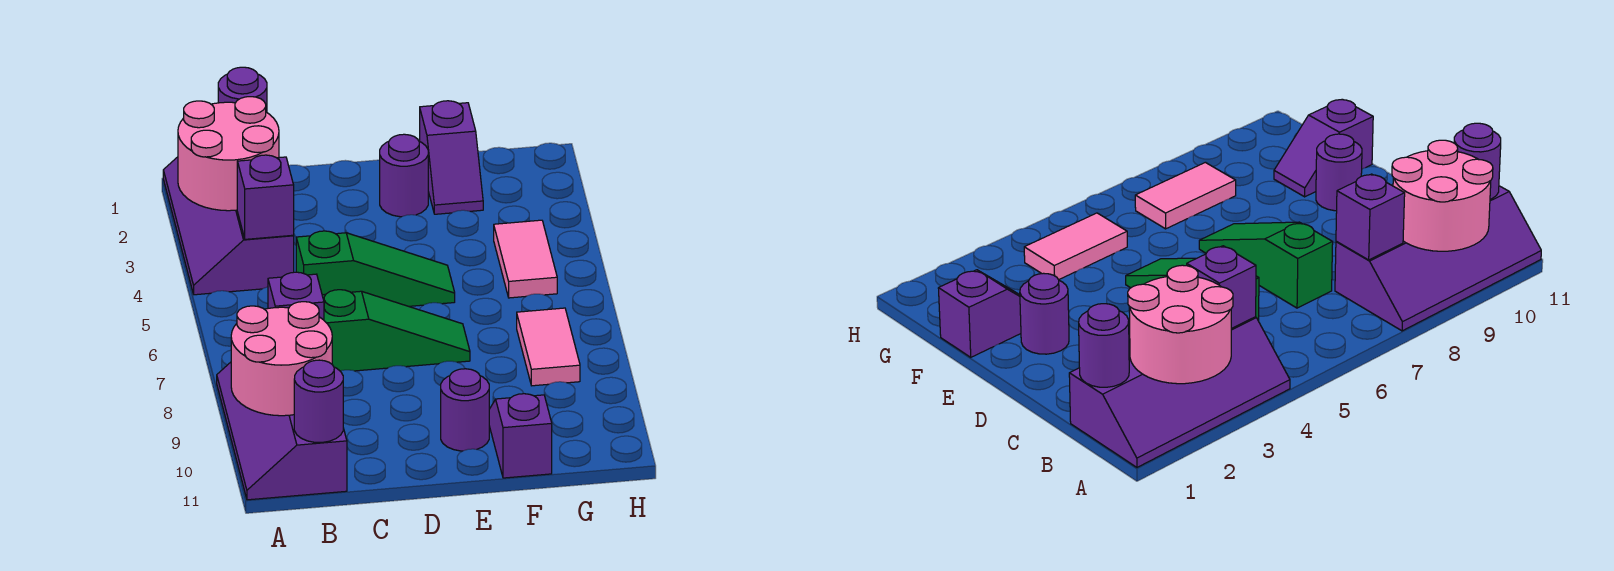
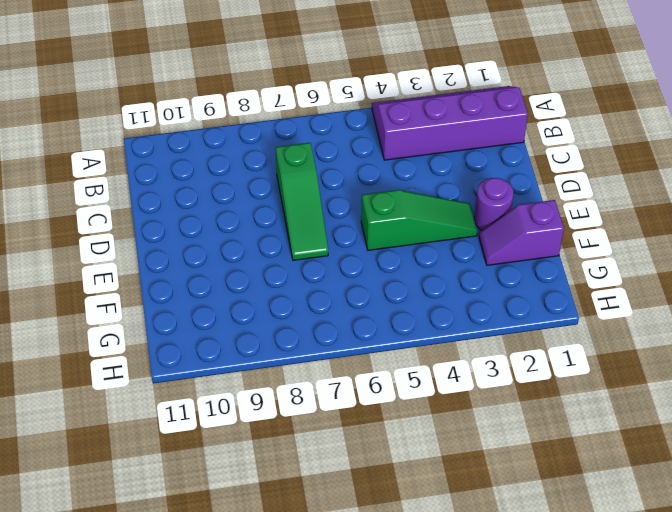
green 1x3 slope [361,190,477,250] -> green 1x3 slope turned to [296,231,455,306]
none -> purple 2x4 slope [217,362,347,500]
none -> purple 1x1 round brick [441,369,489,451]
none -> purple 1x2 slope [489,394,552,478]

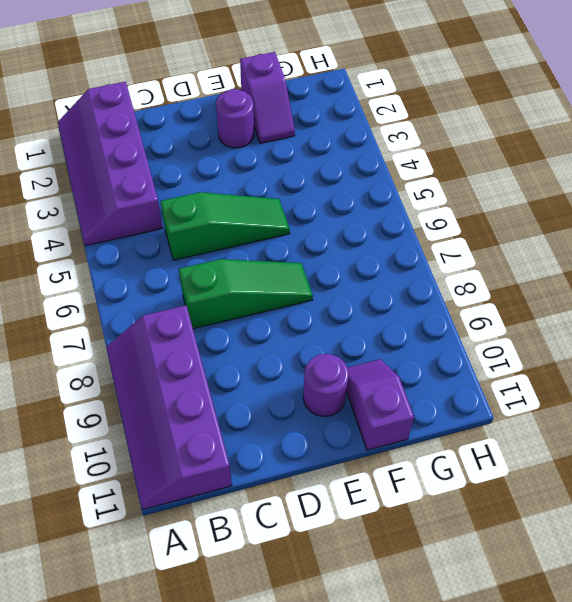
none -> pink 1x2 tile [494,220,557,298]
none -> pink 1x2 tile [517,308,580,386]
none -> pink 2x2 round brick [178,97,279,211]

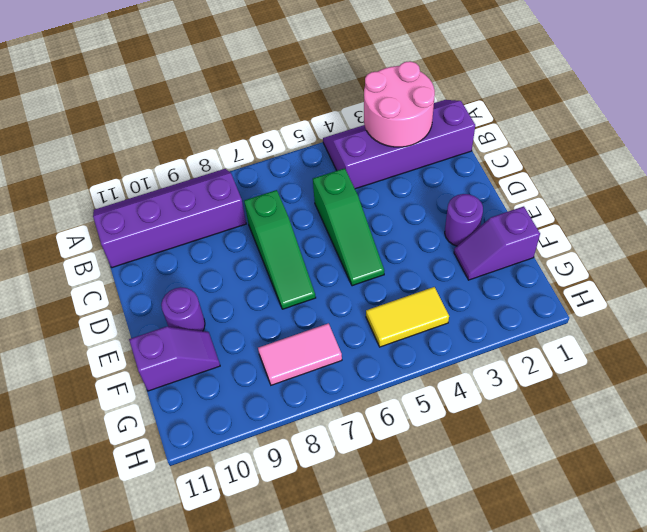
yellow 1x2 tile [366,287,449,347] -> pink 1x2 tile [494,220,557,298]
none -> pink 2x2 round brick [231,302,332,416]
none -> purple 1x1 round brick [218,67,267,112]
none -> purple 1x1 brick [237,155,294,239]

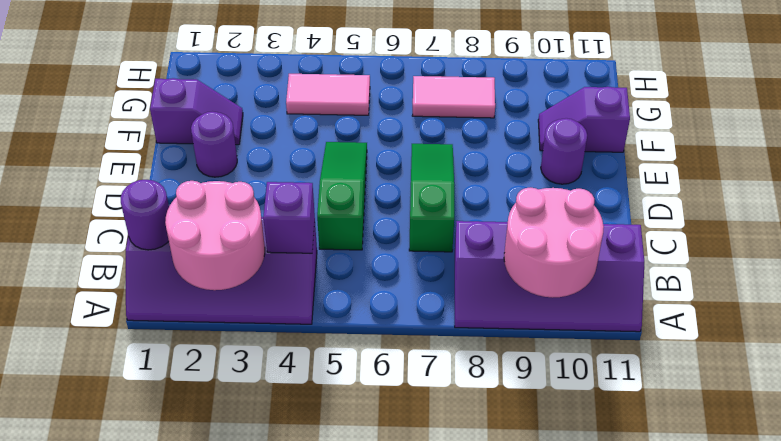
none -> purple 1x1 brick [268,272,324,320]
none -> purple 1x1 round brick [294,360,343,442]

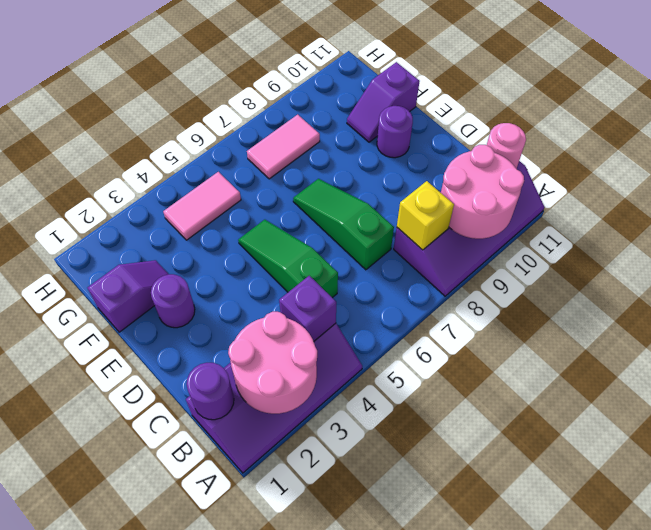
yellow 1x1 brick [397,181,454,250] -> purple 1x1 brick [268,272,324,320]
pink 1x1 round brick [487,123,526,169] -> purple 1x1 round brick [294,360,343,442]

